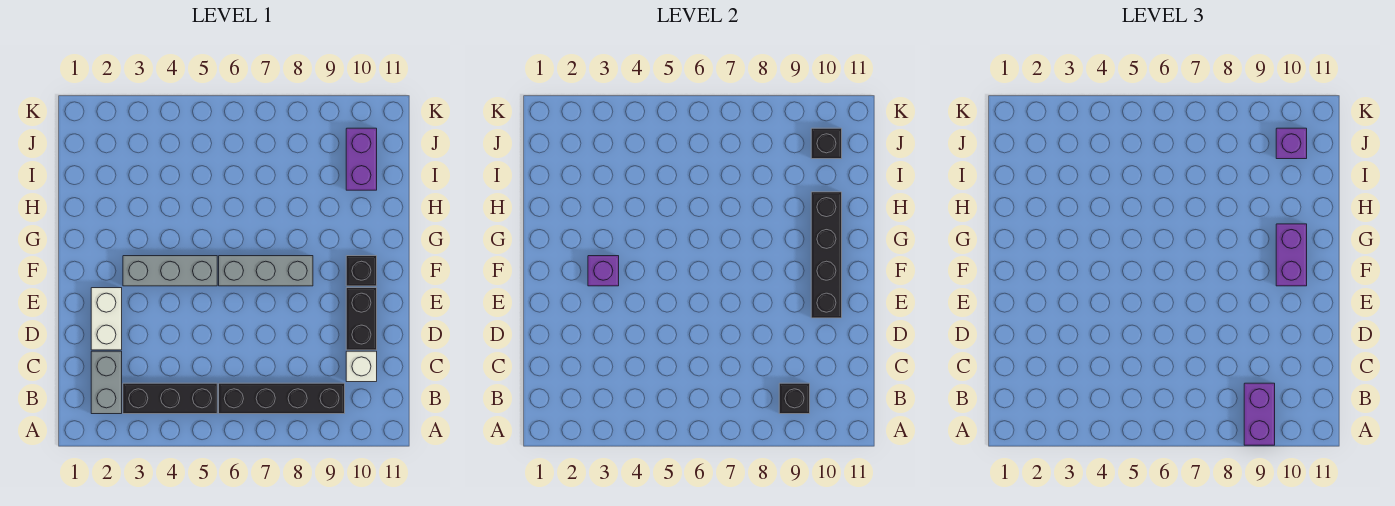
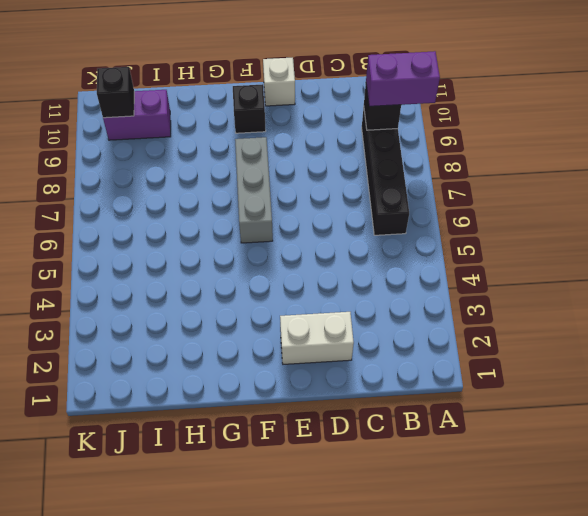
white 1x1 brick [263,58,295,106] -> white 1x1 brick moved to [346,351,377,382]
none -> grey 1x2 brick [91,351,122,414]
none -> black 1x3 brick [123,383,217,414]
none -> black 1x2 brick [346,288,377,350]

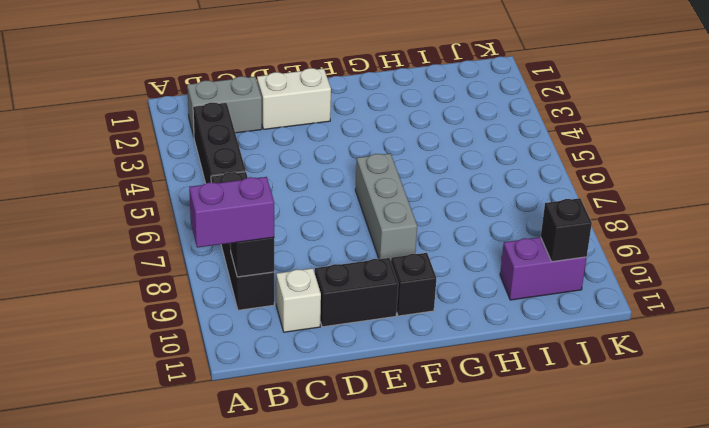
none -> grey 1x3 brick [123,256,217,286]
none -> black 1x4 brick [811,192,842,318]
none -> purple 1x1 brick [588,256,619,286]

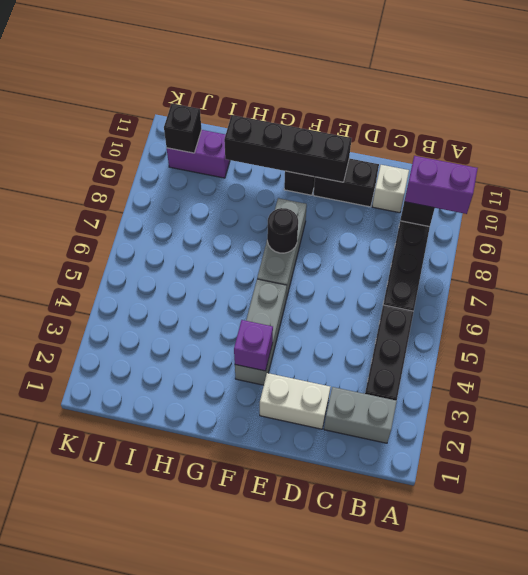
black 1x1 round brick [267,208,298,253] -> none
none -> purple 1x2 brick [1276,224,1307,286]
none -> purple 1x1 brick [1276,128,1307,159]

